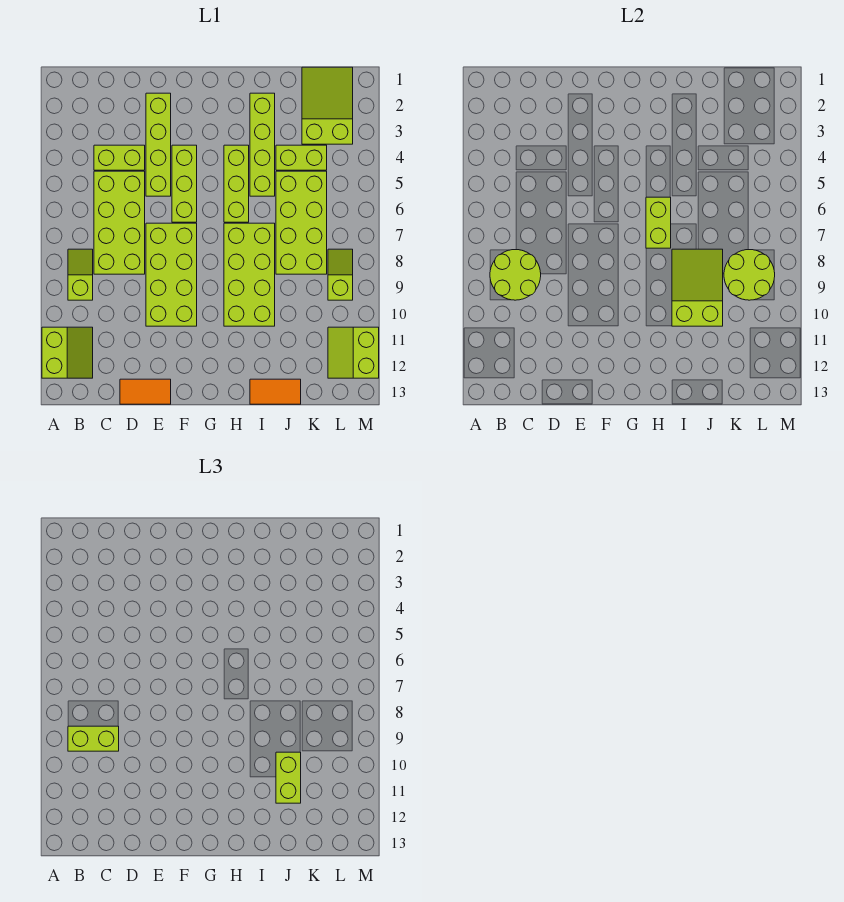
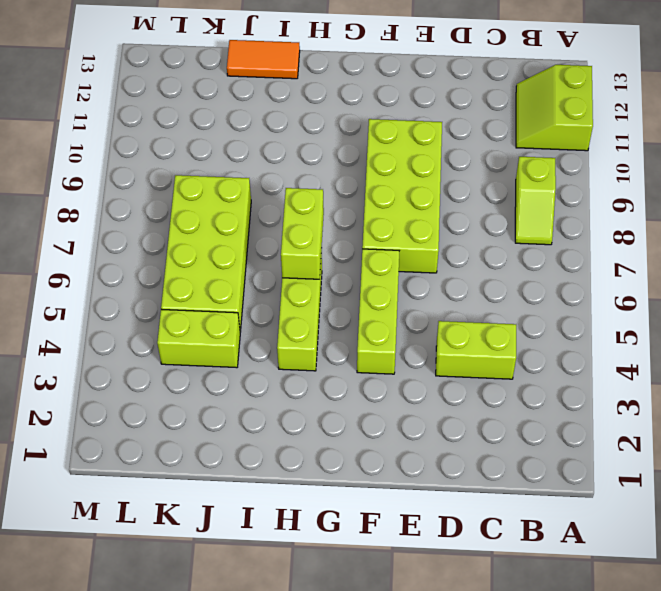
none -> lime 2x4 brick [94,171,145,274]
none -> orange 1x2 tile [120,379,171,404]
none -> lime 1x4 brick [146,93,171,196]

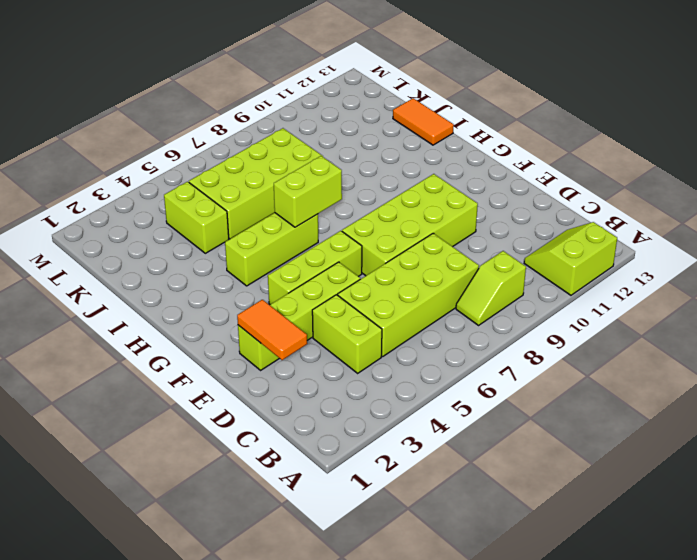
orange 1x2 tile [237,300,307,360] -> orange 1x2 tile moved to [120,379,171,404]
none -> lime 2x4 brick [224,223,275,326]
none -> lime 1x4 brick [250,93,275,196]
none -> lime 2x3 slope [302,67,353,144]

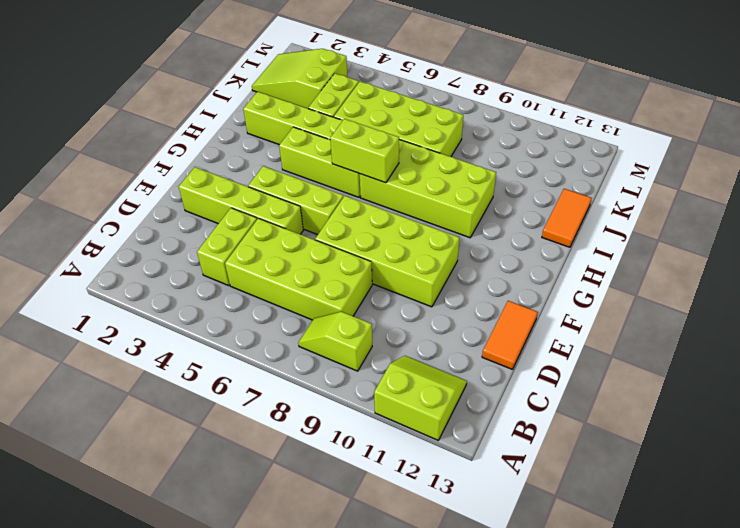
none -> lime 1x2 slope [328,249,353,300]
none -> lime 2x2 slope [328,327,379,378]
none -> lime 2x2 round brick [490,250,541,300]

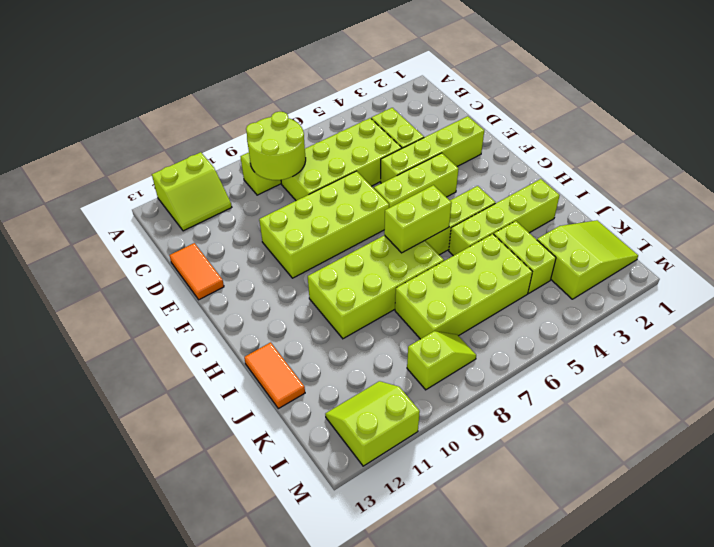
none -> lime 2x3 slope [672,249,723,326]
none -> lime 2x2 round brick [724,250,775,300]
none -> lime 1x2 brick [68,726,119,751]

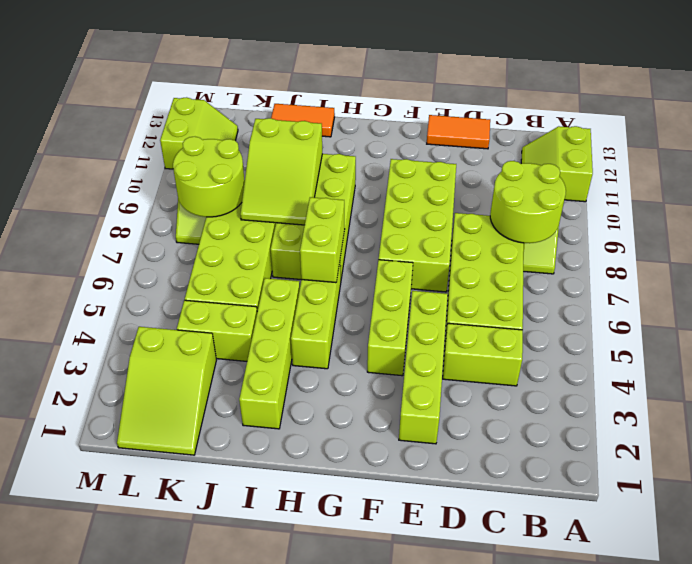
none -> lime 1x2 brick [68,726,119,751]
none -> lime 1x2 brick [276,752,301,803]

